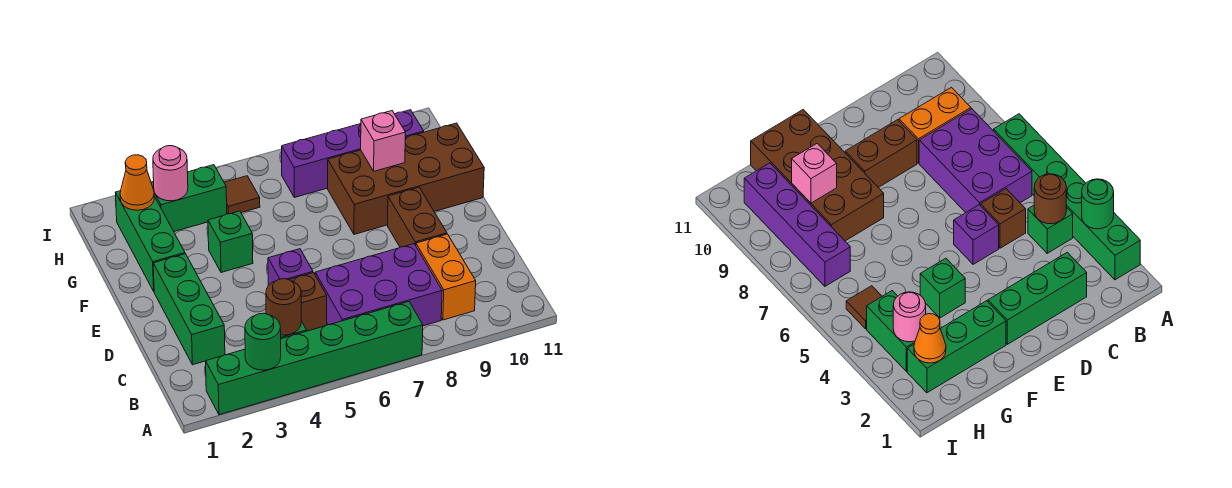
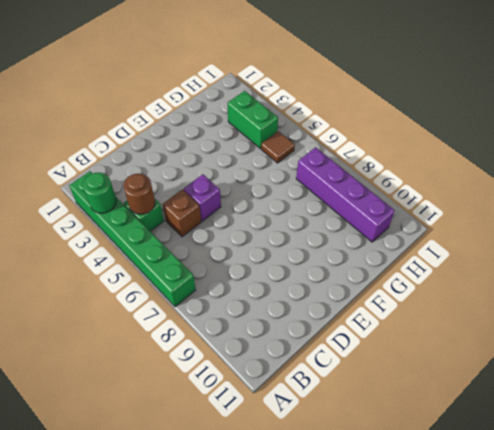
none -> purple 2x3 brick [315,244,442,326]
none -> orange 1x2 brick [416,234,476,320]
none -> green 1x3 brick [153,254,225,365]

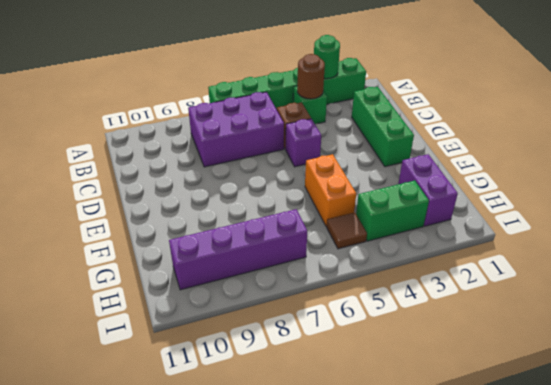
orange 1x2 brick [305,154,356,226] -> orange 1x2 brick moved to [416,234,476,320]
purple 1x2 brick [398,154,458,226] -> green 1x3 brick [116,191,185,291]
none -> brown 1x2 brick [388,187,447,247]
none -> green 1x1 brick [208,211,253,272]
none -> brown 2x4 brick [328,123,484,234]

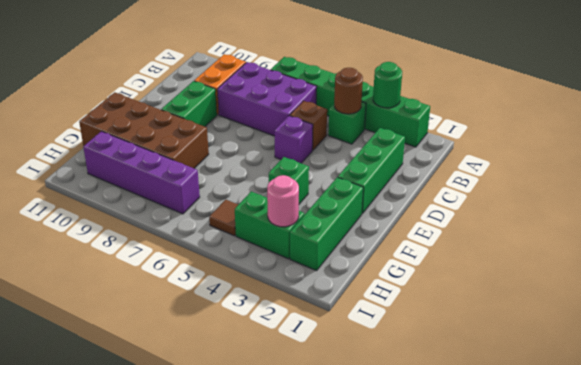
green 1x2 brick [161,81,217,127] -> brown 1x2 brick [388,187,447,247]
none -> pink 1x1 brick [361,111,406,171]
none -> orange 1x1 cone [120,155,154,210]

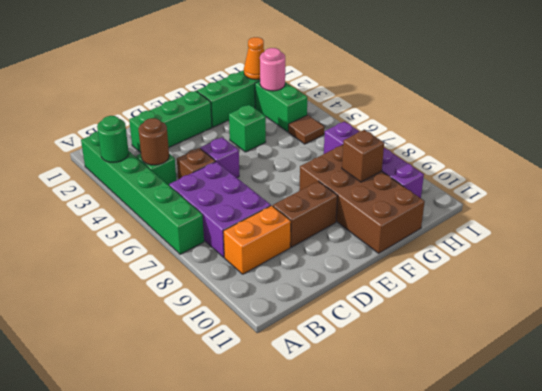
brown 1x1 brick [342,130,384,182] -> pink 1x1 brick [361,111,406,171]

